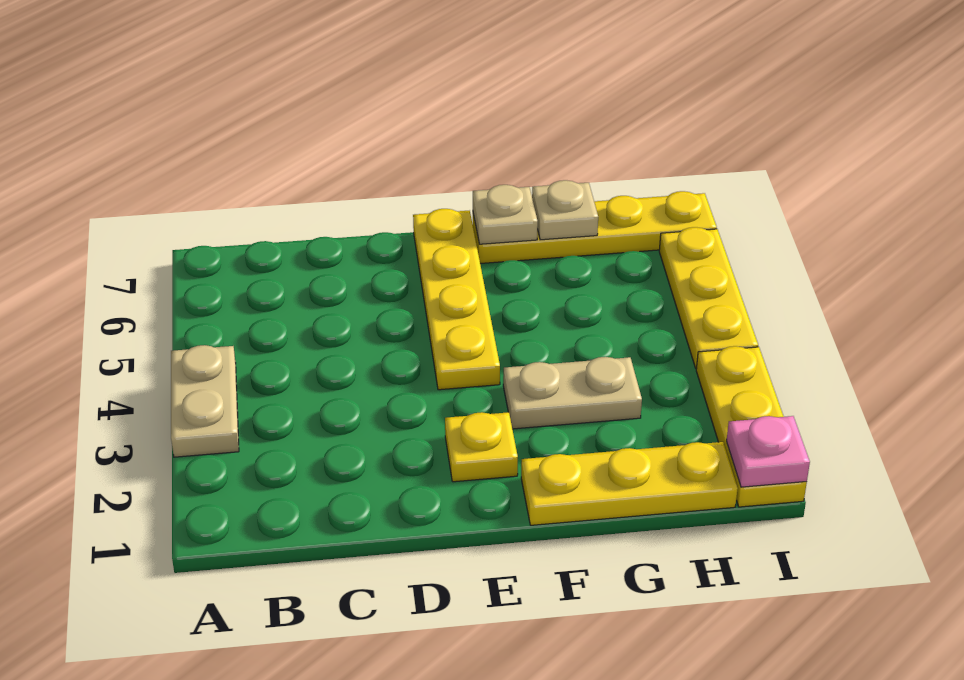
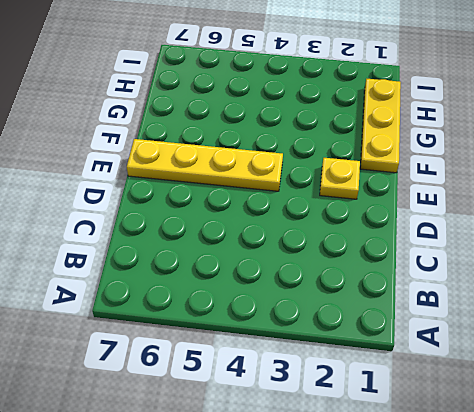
none -> tan 1x2 plate [171,345,239,457]
none -> tan 1x2 plate [503,357,642,429]

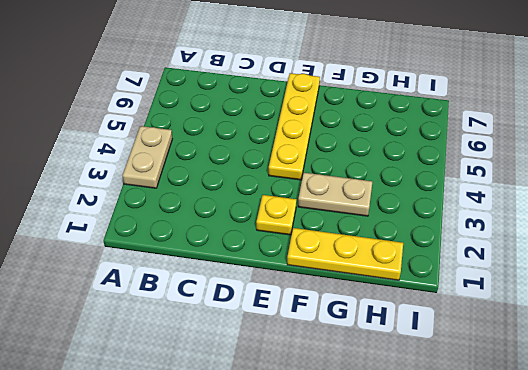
none -> yellow 1x4 plate [473,191,717,264]
none -> yellow 1x3 plate [696,346,807,507]

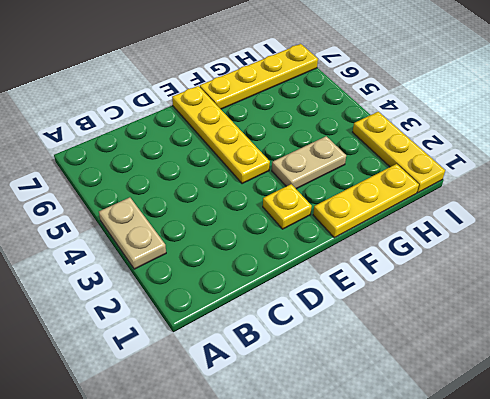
none -> yellow 1x3 plate [659,227,758,369]
none -> tan 1x1 plate [473,185,538,244]

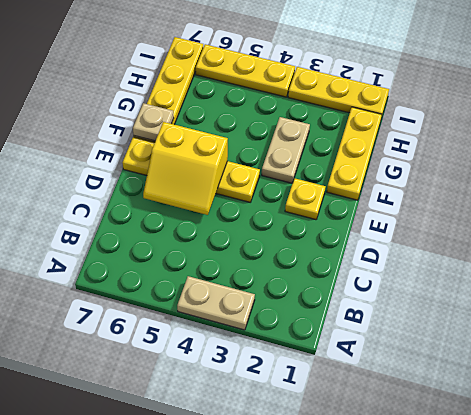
yellow 2x2 slope [143,122,228,215] -> none
none -> tan 1x1 plate [532,180,598,240]
none -> pink 1x1 plate [727,416,810,487]

